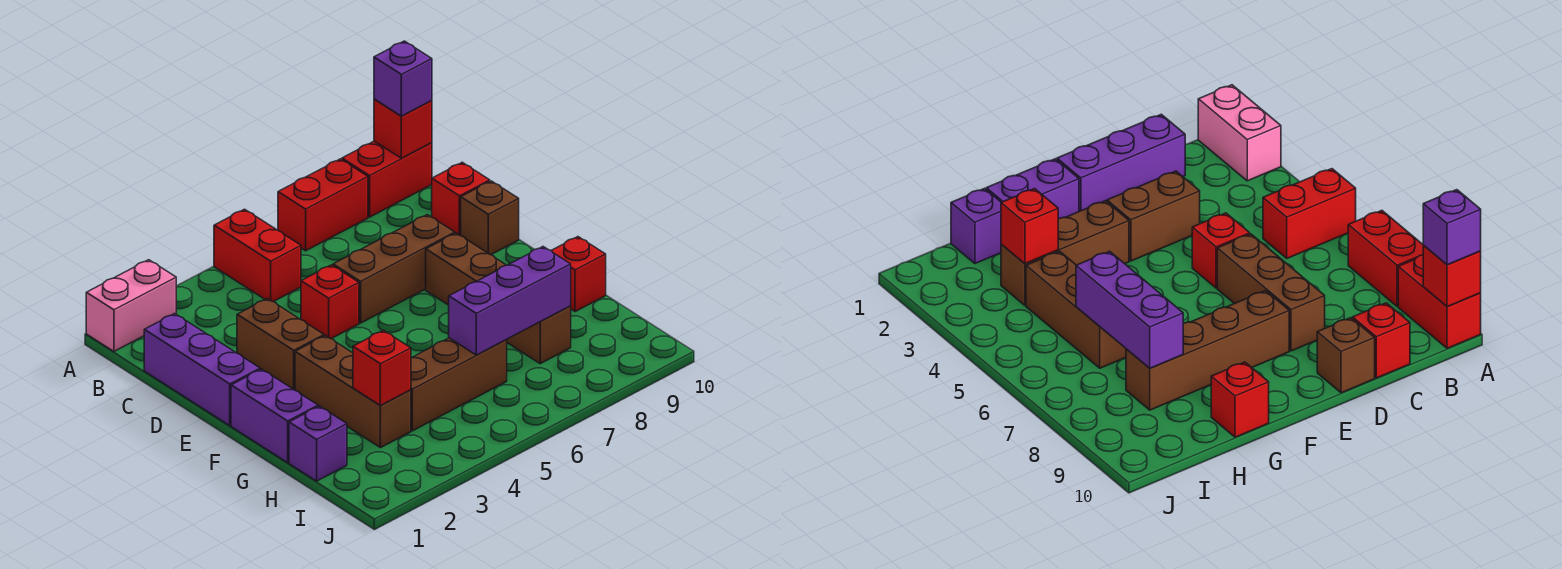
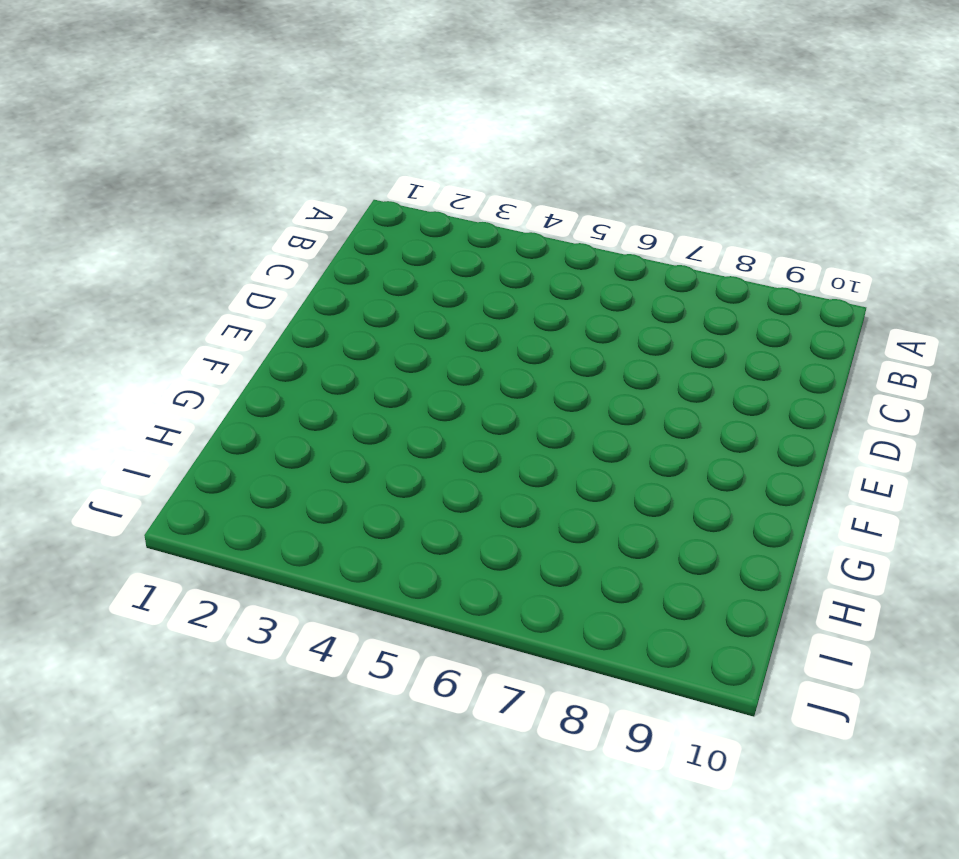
none -> pink 1x2 brick [86,260,176,351]
none -> red 1x2 brick [214,209,301,302]
none -> red 1x2 brick [278,159,368,251]

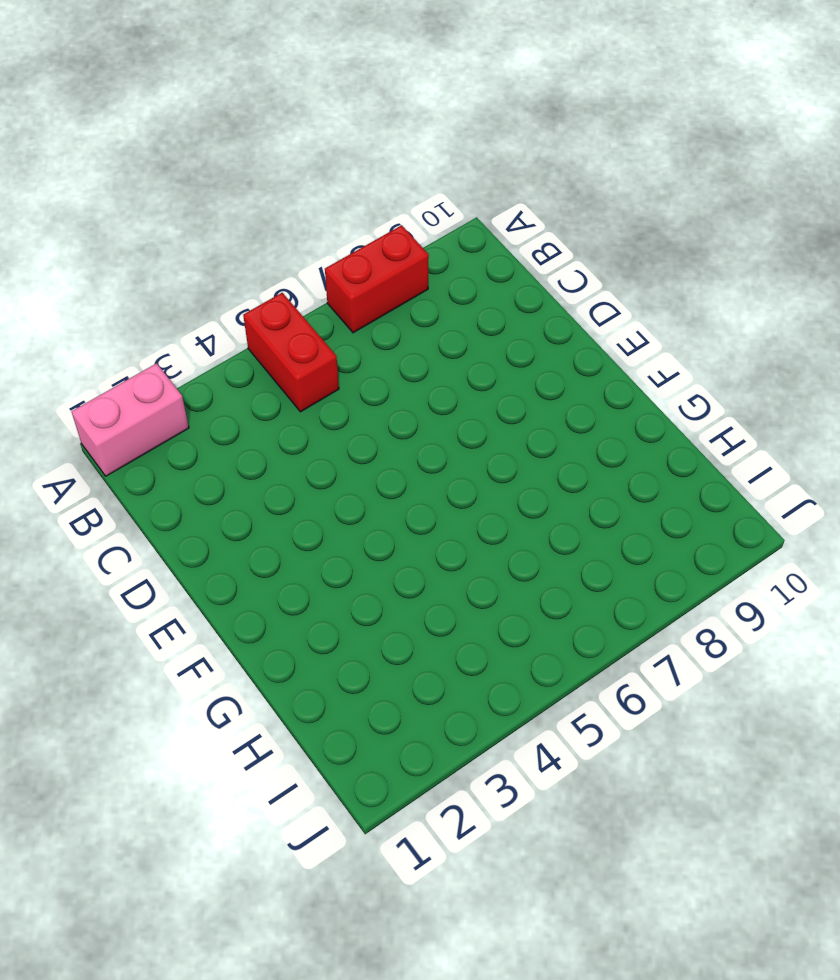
none -> red 1x2 brick [342,141,432,217]
none -> purple 1x3 brick [144,313,260,425]
none -> red 1x1 brick [432,162,490,236]

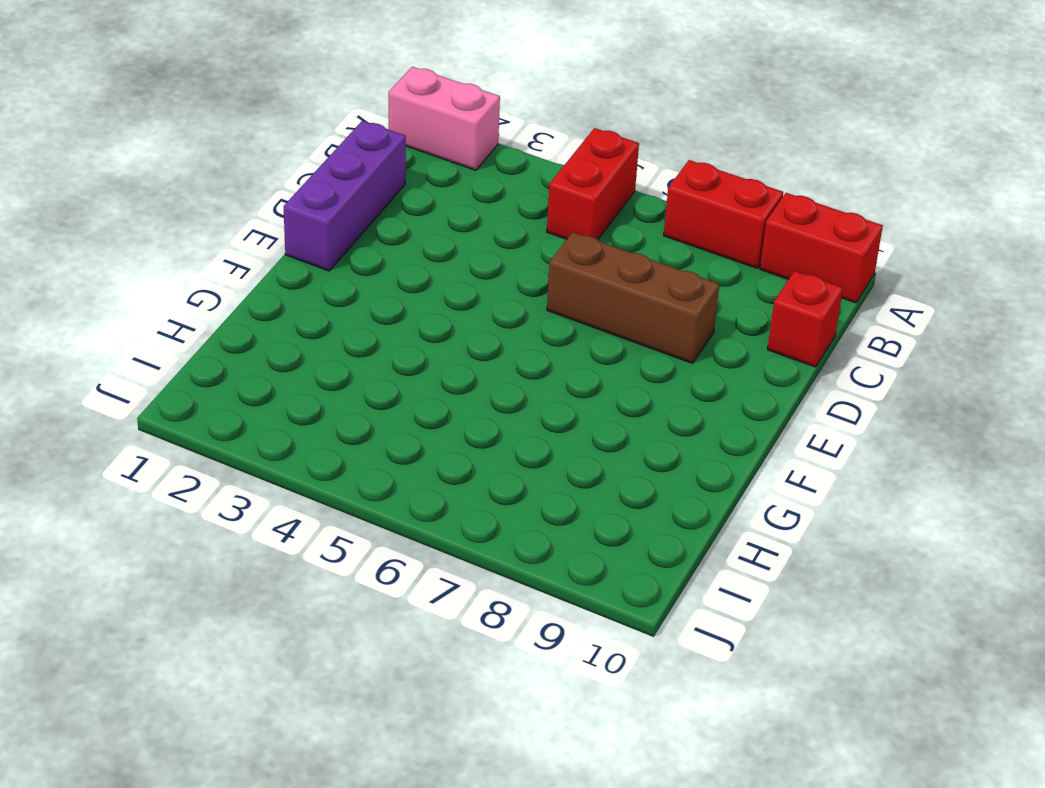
none -> brown 1x2 brick [237,299,324,390]
none -> red 1x1 brick [301,265,359,339]
none -> brown 1x1 brick [461,181,519,255]

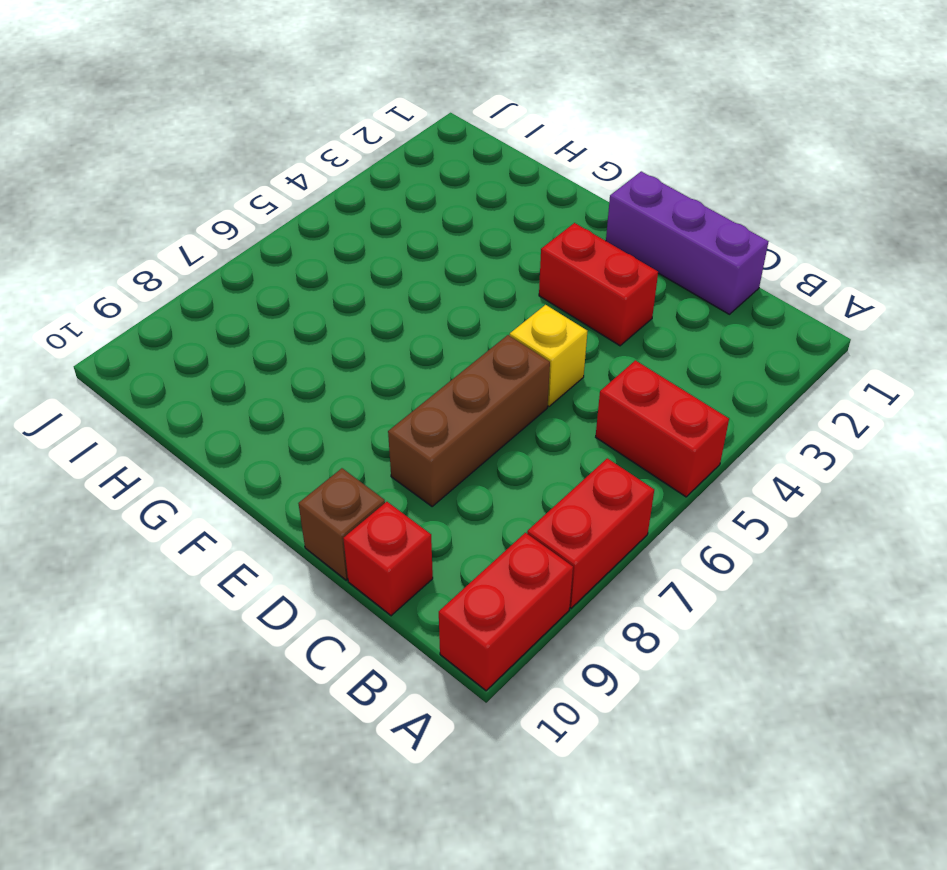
red 1x2 brick [539,223,658,346] -> brown 1x2 brick [237,299,324,390]
yellow 1x1 brick [510,305,587,406] -> red 1x1 brick [301,265,359,339]
none -> pink 1x2 brick [86,260,176,351]
none -> brown 1x4 brick [426,233,571,364]
none -> purple 1x2 brick [231,369,318,463]

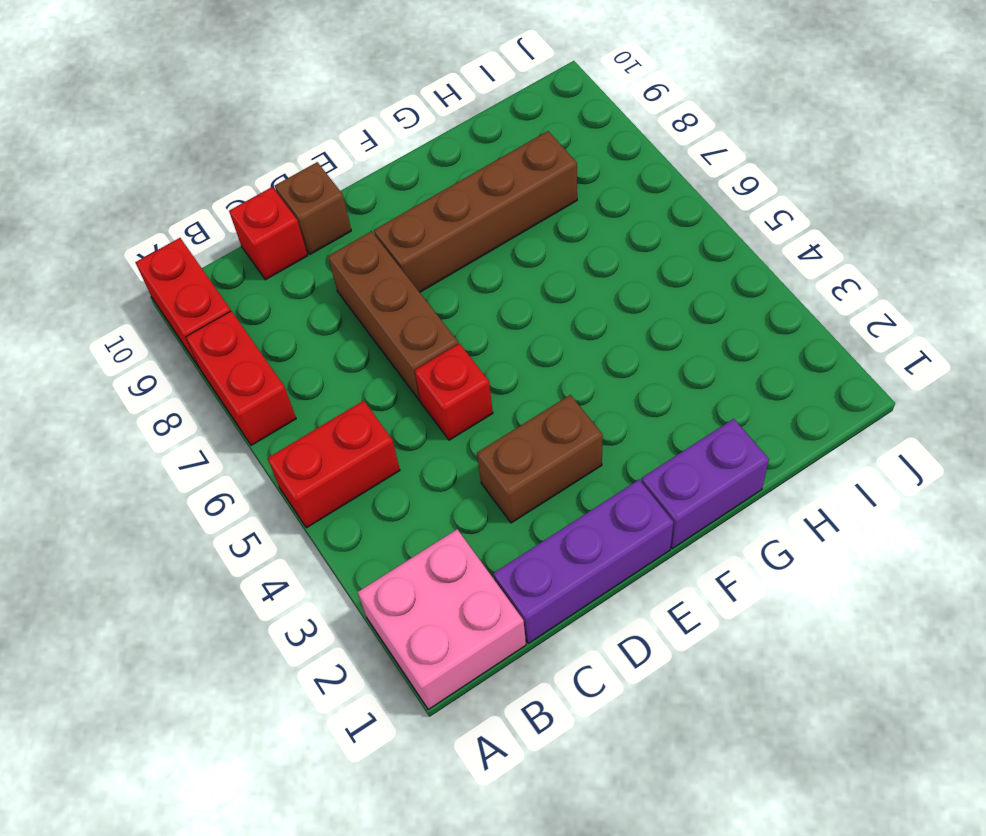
pink 2x2 brick [358,529,526,710] -> pink 1x2 brick [86,260,176,351]
none -> brown 1x3 brick [295,336,411,448]
none -> red 1x1 brick [551,237,606,312]
none -> purple 1x1 brick [289,406,347,481]

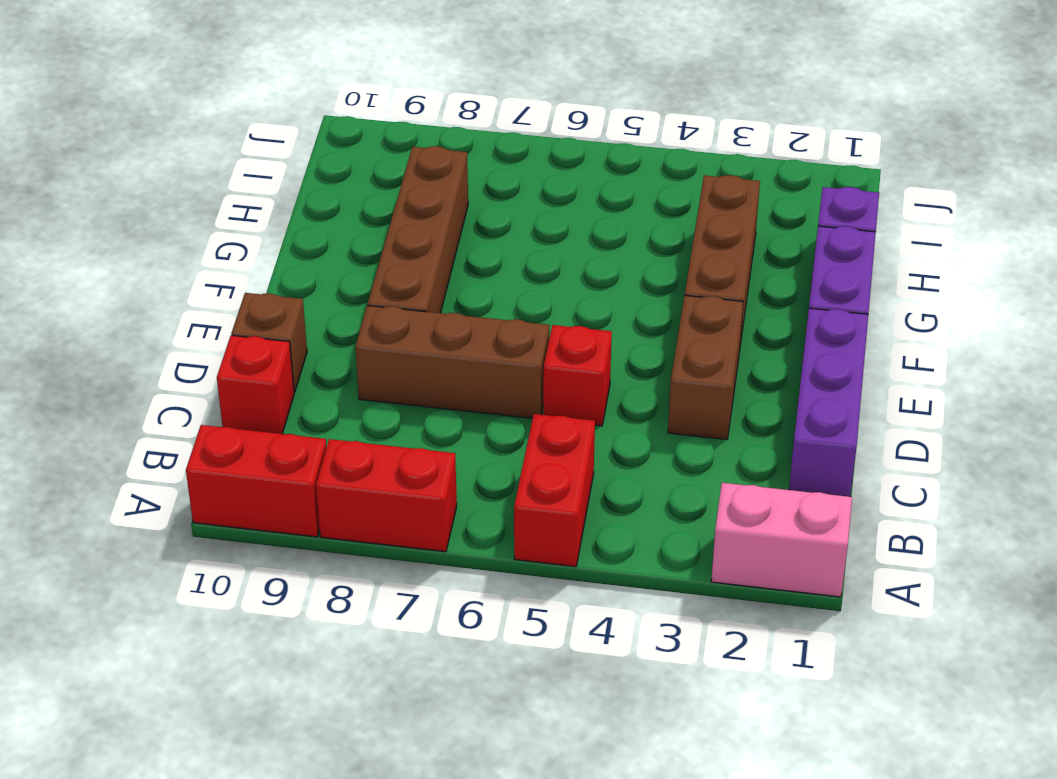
none -> red 1x1 brick [551,237,606,312]
none -> brown 1x3 brick [411,338,507,431]
none -> red 1x1 brick [374,99,432,158]

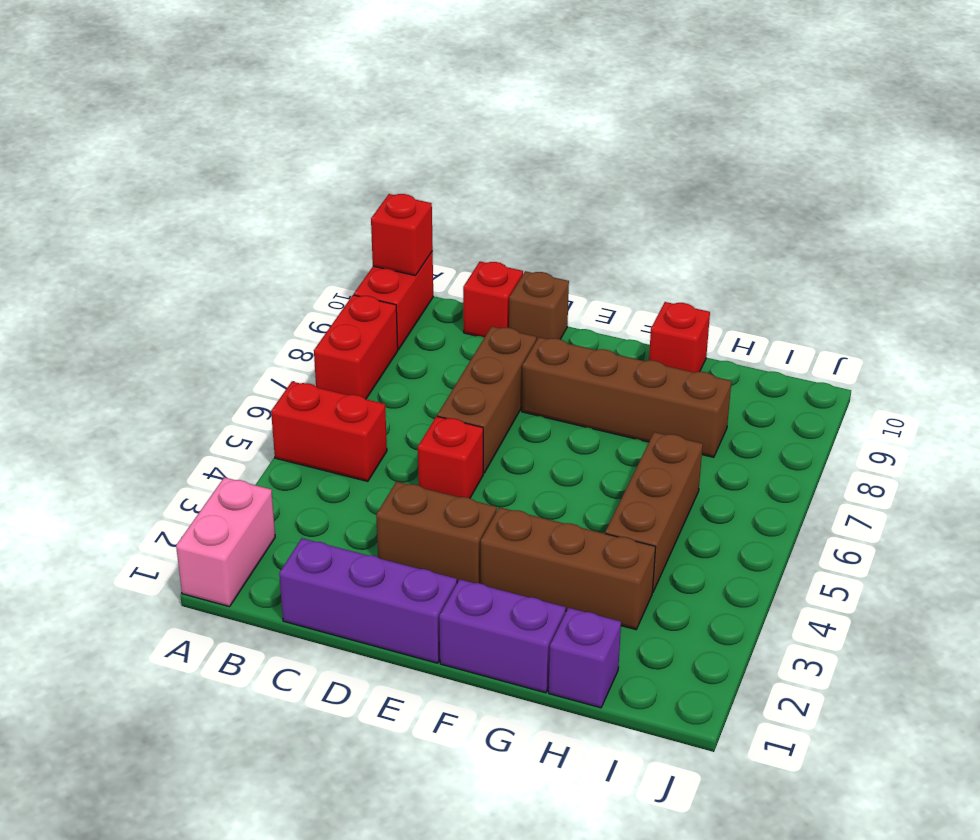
none -> red 1x1 brick [353,330,411,405]
none -> purple 1x3 brick [449,247,571,355]
none -> purple 1x1 brick [374,41,432,116]

